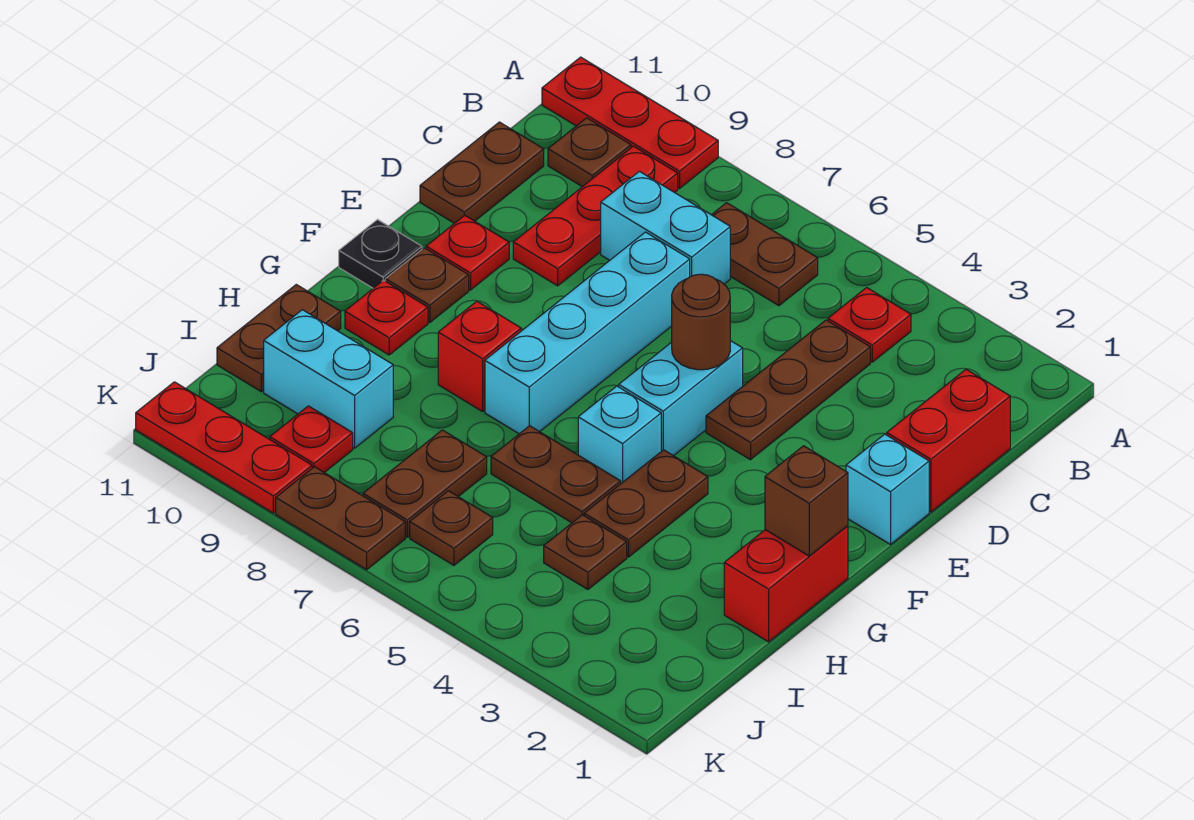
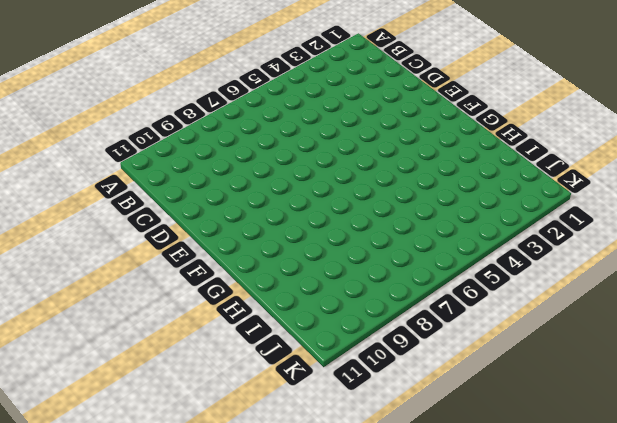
none -> red 1x3 plate [542,57,718,188]
none -> red 1x1 plate [828,288,911,362]
none -> brown 1x2 plate [712,203,818,306]
none -> red 1x3 plate [513,146,678,286]

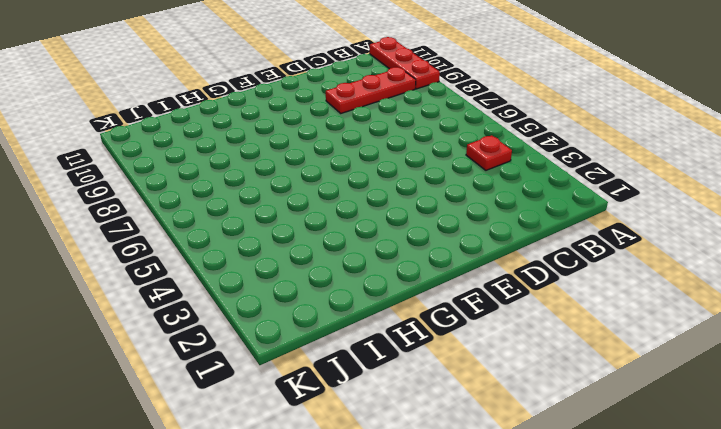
none -> brown 1x2 plate [712,203,818,306]
none -> brown 1x1 plate [548,118,631,187]
none -> red 1x2 brick [887,369,1010,512]
none -> brown 1x3 plate [706,320,870,460]

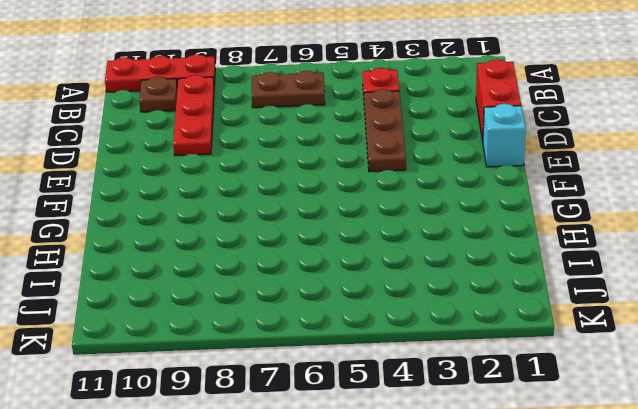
none -> cyan 1x2 brick [601,171,730,284]
none -> brown 1x2 plate [420,122,544,223]
none -> cyan 1x4 brick [485,232,690,434]
none -> cyan 1x2 brick [619,341,743,456]

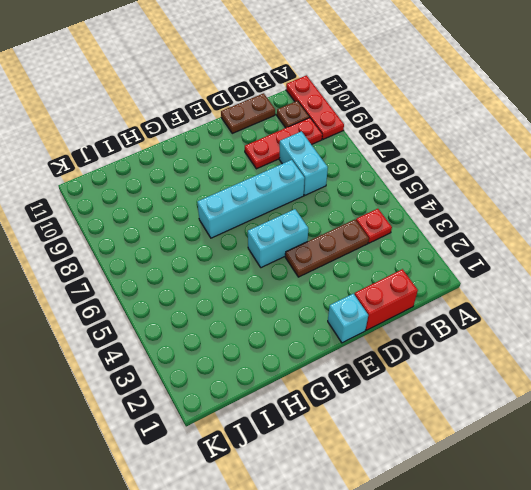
none -> brown 1x2 plate [712,203,818,306]
none -> red 1x1 plate [426,215,509,290]
none -> brown 1x1 plate [385,248,469,323]
none -> black 1x1 plate [339,220,422,288]

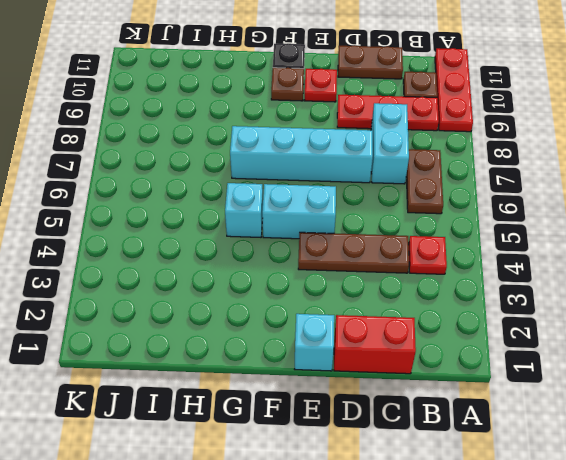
none -> red 1x2 brick [724,526,848,642]
none -> brown 1x2 plate [584,450,708,557]
none -> red 1x1 brick [438,301,521,411]
none -> red 1x1 plate [345,280,428,355]

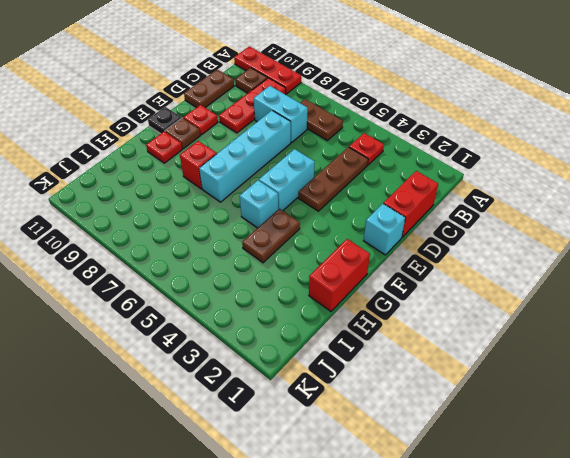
none -> brown 1x2 plate [491,426,621,523]
none -> brown 1x2 plate [217,285,341,392]
none -> brown 1x1 plate [544,515,627,589]
none -> brown 1x2 plate [363,430,487,537]

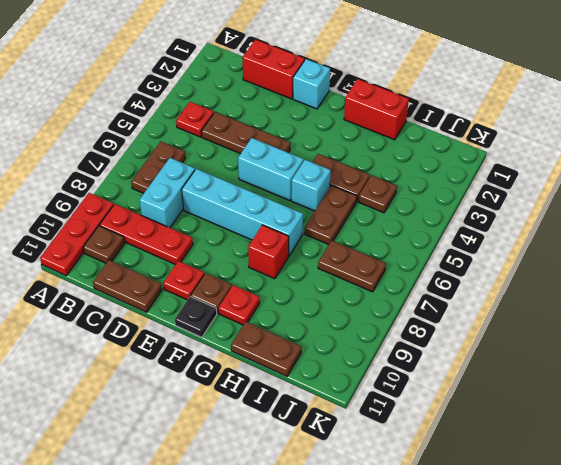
none -> cyan 1x2 brick [264,310,393,448]
none -> brown 1x1 plate [410,491,493,565]
none -> red 1x1 plate [270,406,353,473]
none -> brown 1x2 plate [276,467,405,570]

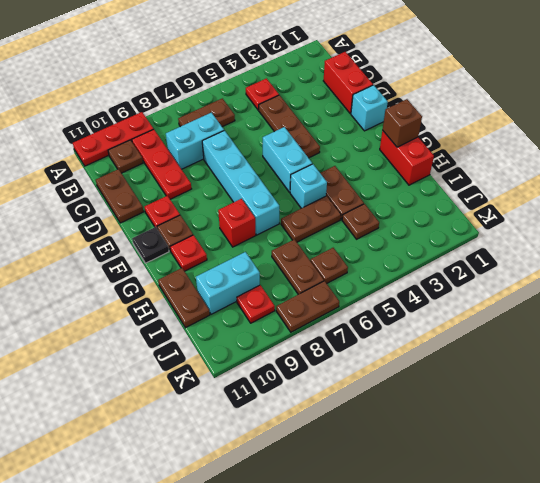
none -> red 1x3 plate [136,382,312,513]
none -> brown 1x1 round brick [672,274,730,370]

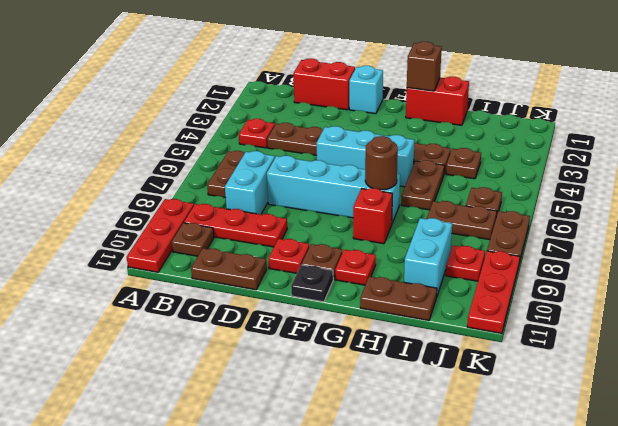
brown 1x1 round brick [365,136,398,190] -> brown 1x1 round brick moved to [672,274,730,370]

